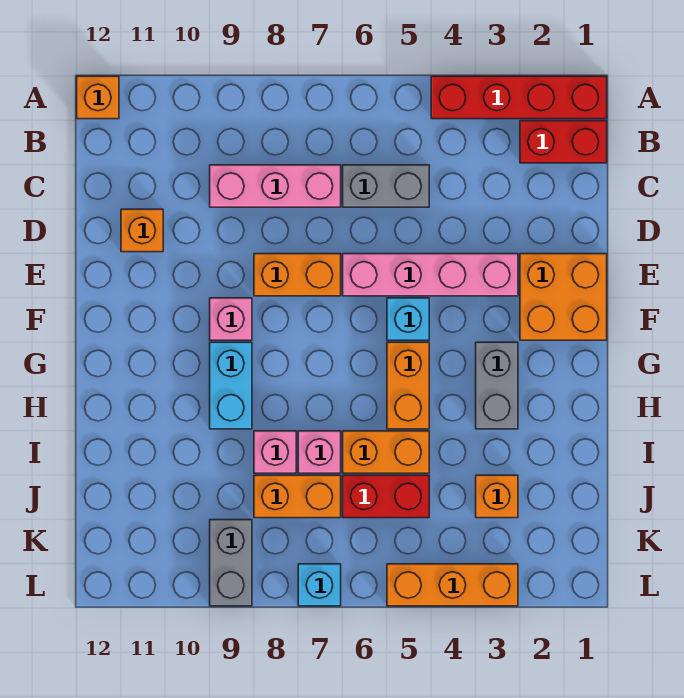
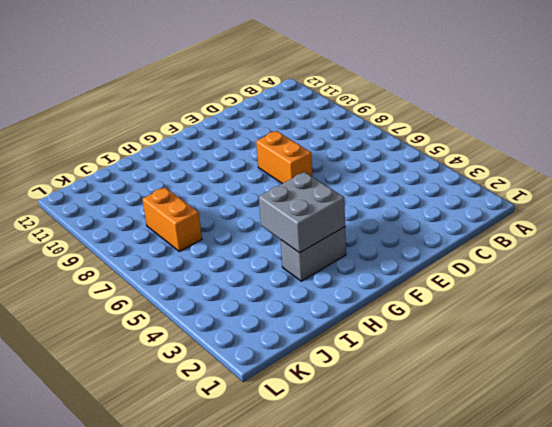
grey 2x2 brick [259,172,345,253] -> none
none -> red 1x4 brick [431,76,607,119]
none -> orange 1x1 brick [77,76,119,119]
none -> red 1x2 brick [520,121,607,163]

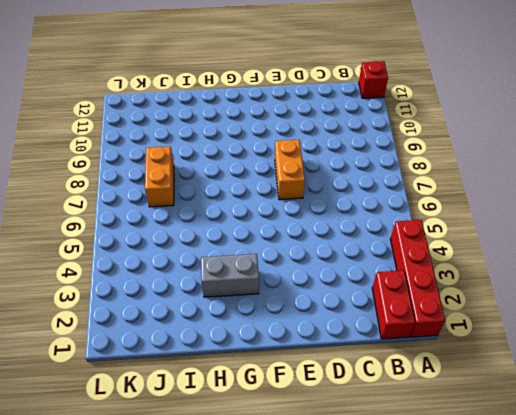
red 1x1 brick [359,61,388,98] -> orange 1x1 brick [77,76,119,119]
none -> grey 1x2 brick [343,165,429,207]
none -> pink 1x3 brick [210,165,341,207]
none -> orange 1x1 brick [121,209,163,252]

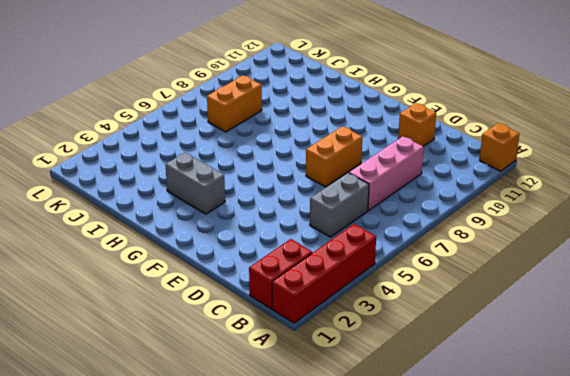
none -> orange 2x2 brick [520,254,607,340]
none -> pink 1x4 brick [343,254,518,296]
none -> cyan 1x1 brick [387,298,429,340]

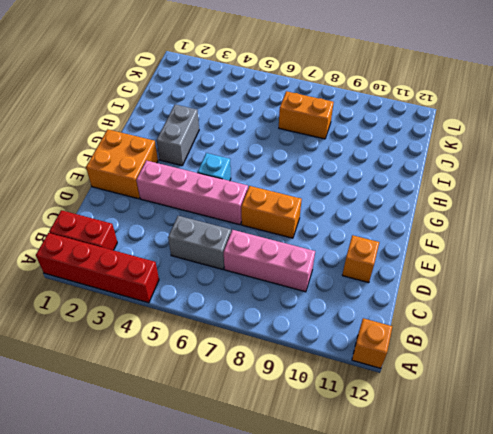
none -> pink 1x1 brick [210,298,252,340]
none -> orange 1x2 brick [387,342,429,429]
none -> cyan 1x2 brick [210,342,252,429]

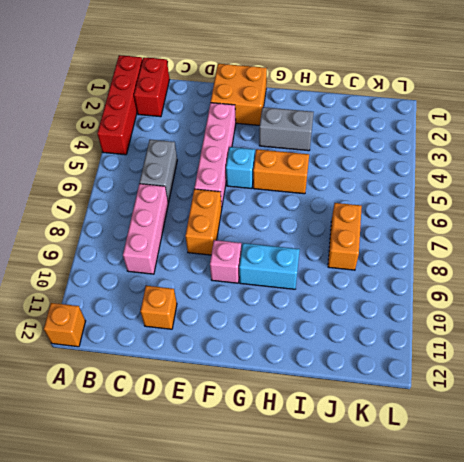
none -> orange 1x2 brick [343,431,429,473]
none -> pink 1x1 brick [298,431,341,473]
none -> pink 1x1 brick [254,431,296,473]

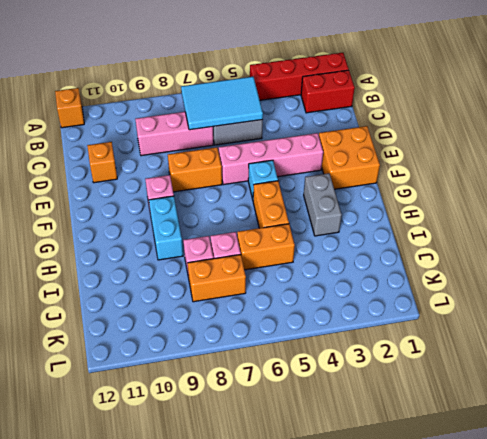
cyan 2x3 tile [181,77,263,130] -> none
none -> orange 1x1 brick [476,475,518,518]
none -> red 1x2 brick [343,475,429,518]
none -> grey 1x2 brick [210,520,252,606]

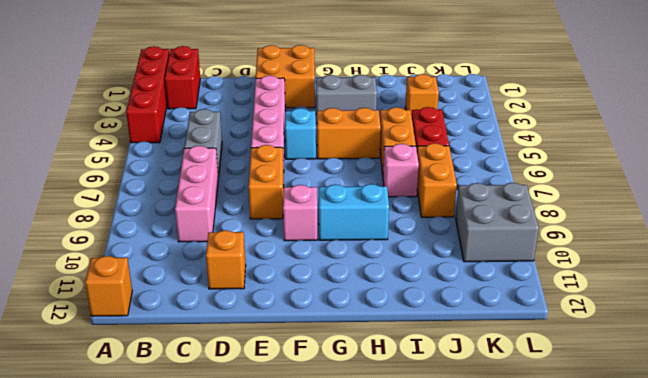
grey 2x2 brick [456,183,539,262] -> grey 1x2 brick [210,520,252,606]
none -> pink 1x1 brick [254,431,296,473]
none -> orange 1x3 brick [387,564,518,606]
none -> cyan 1x1 brick [298,564,341,606]

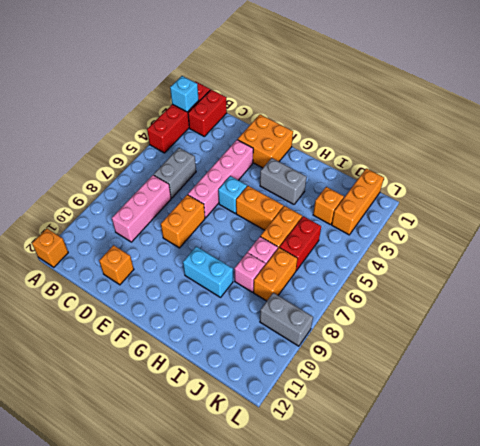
cyan 1x1 brick [170,76,199,112] -> cyan 1x1 brick moved to [298,564,341,606]
orange 1x3 brick [332,168,384,235] -> orange 1x3 brick moved to [387,564,518,606]
none -> pink 1x1 brick [210,298,252,340]

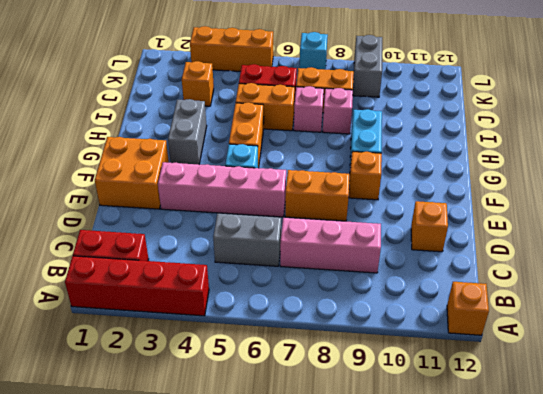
orange 1x1 brick [349,151,382,200] -> pink 1x1 brick [210,298,252,340]

